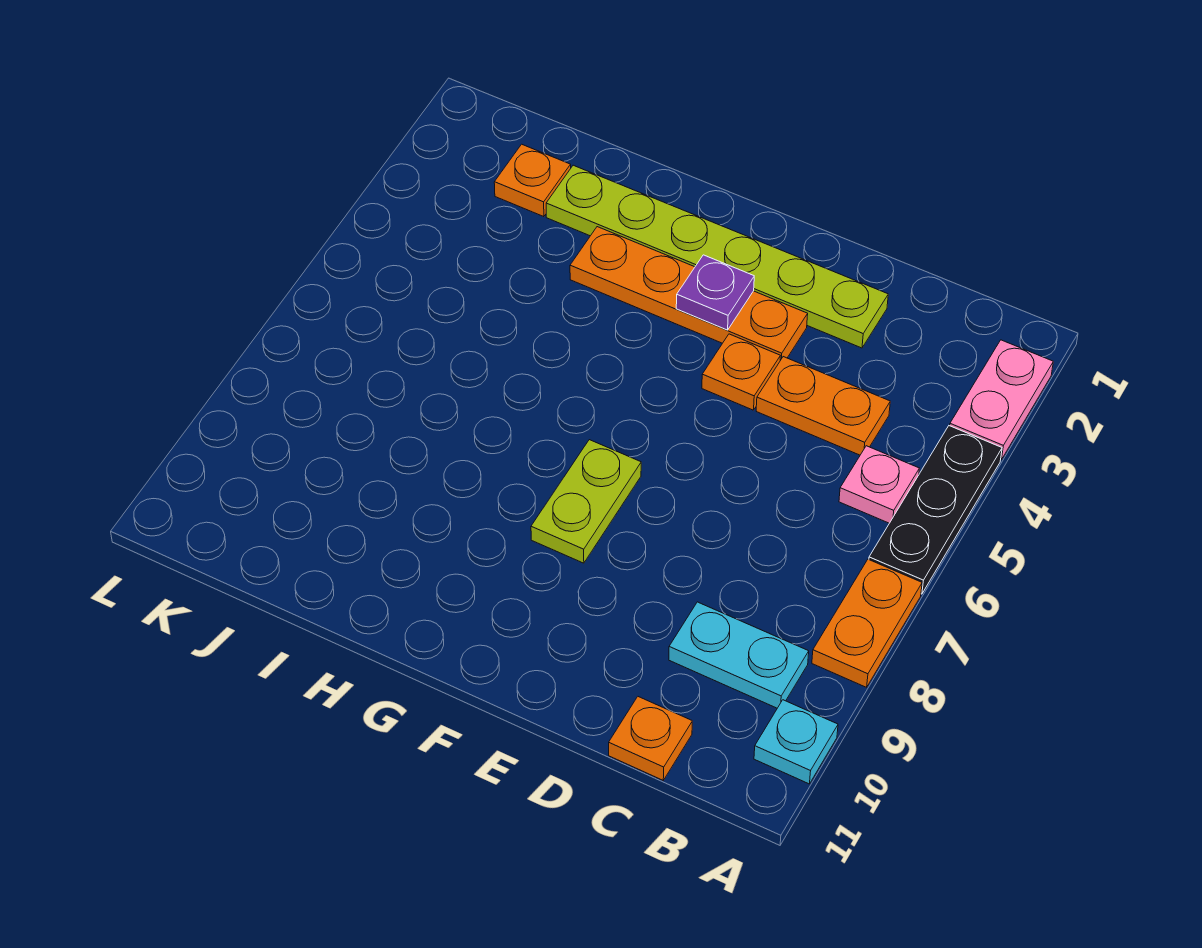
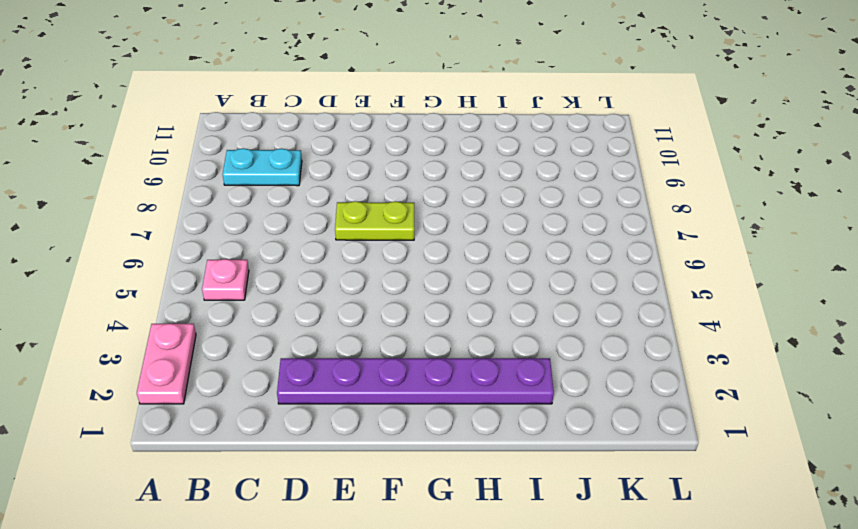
purple 1x6 plate [277,358,554,404] -> lime 1x6 plate [546,165,888,348]
lime 1x2 plate [335,201,414,240] -> lime 1x2 plate turned to [531,440,641,563]
none -> black 1x3 plate [869,426,1002,594]
none -> orange 1x2 plate [812,559,922,687]
none -> cyan 1x1 plate [754,700,838,784]

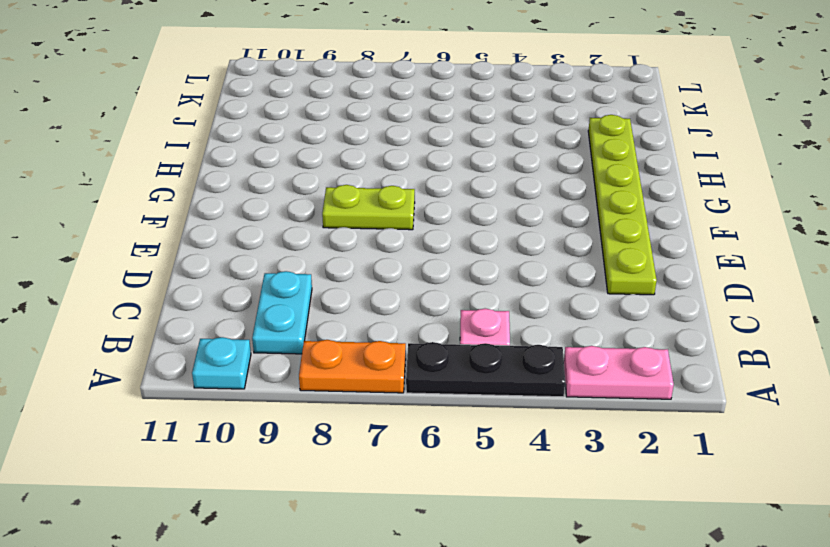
none -> orange 1x2 plate [756,357,890,455]
none -> orange 1x1 plate [609,697,692,780]
none -> orange 1x4 plate [570,227,808,360]

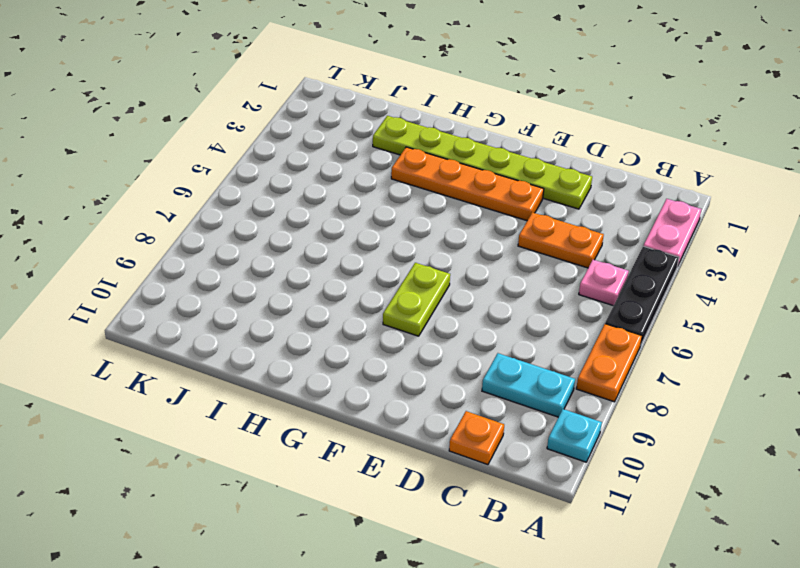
none -> orange 1x1 plate [702,334,780,410]
none -> orange 1x1 plate [494,144,571,217]
none -> purple 1x1 plate [676,255,754,330]

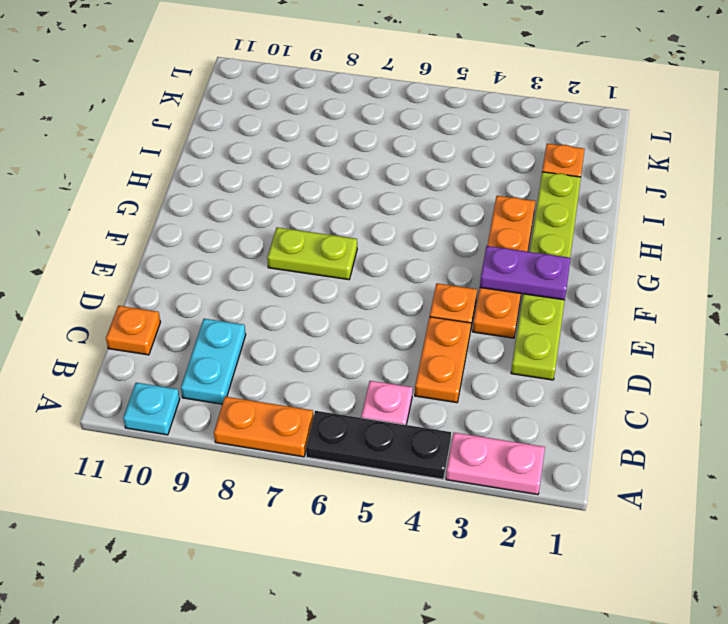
purple 1x2 plate [480,246,571,300] -> purple 1x1 plate [676,255,754,330]

